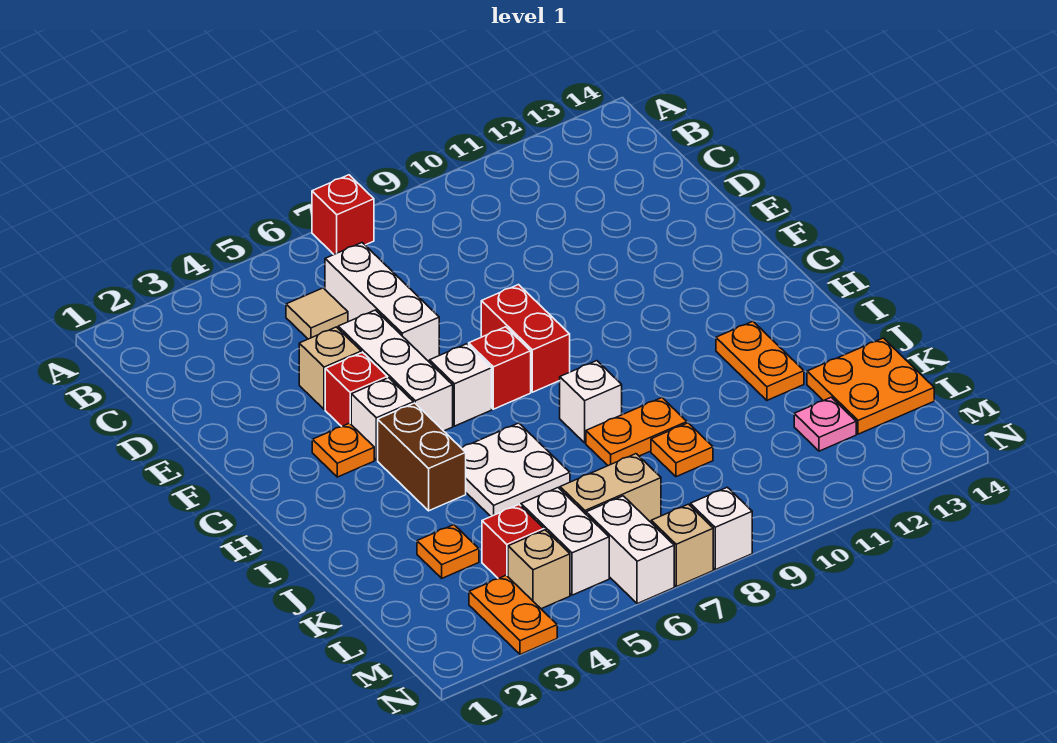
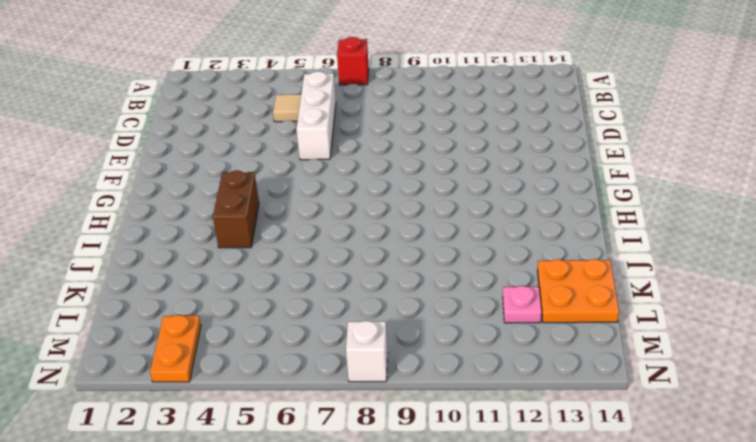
none -> tan 1x1 brick [299,327,361,409]
none -> white 1x3 brick [338,310,453,431]
none -> red 1x1 brick [325,352,387,426]

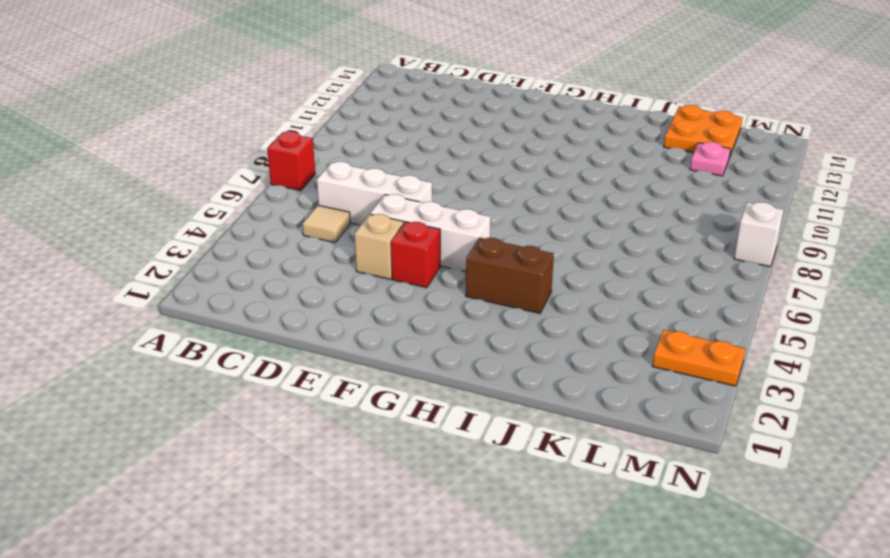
none -> red 1x2 brick [481,285,570,392]
none -> orange 1x1 plate [312,423,374,477]
none -> white 1x1 brick [351,378,413,460]

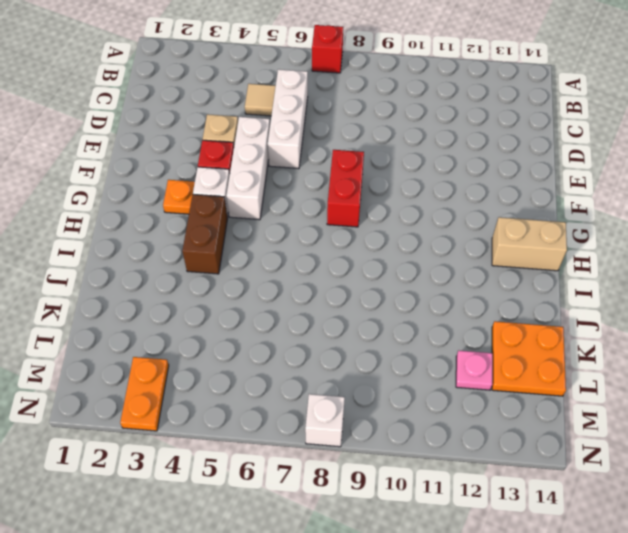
tan 1x2 brick [492,217,567,271] -> tan 1x2 brick moved to [560,454,661,522]
none -> white 1x1 brick [430,344,492,426]
none -> red 1x1 brick [469,327,531,409]
none -> white 2x2 plate [462,423,570,516]

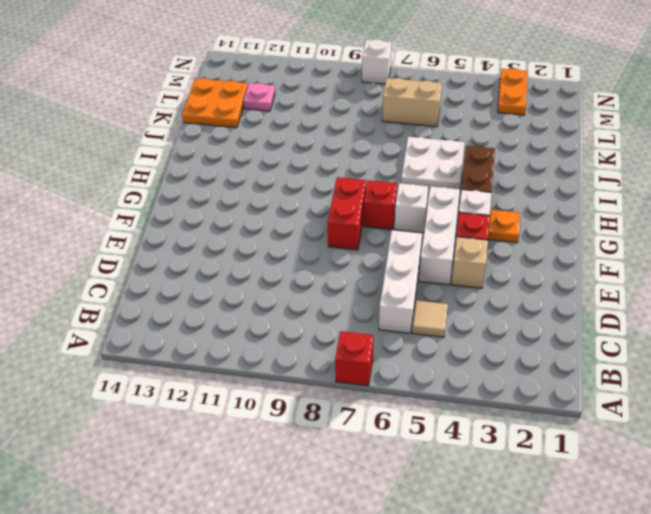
none -> white 1x1 brick [560,361,622,443]
none -> orange 1x2 plate [716,321,804,400]
none -> orange 1x2 plate [586,398,687,466]

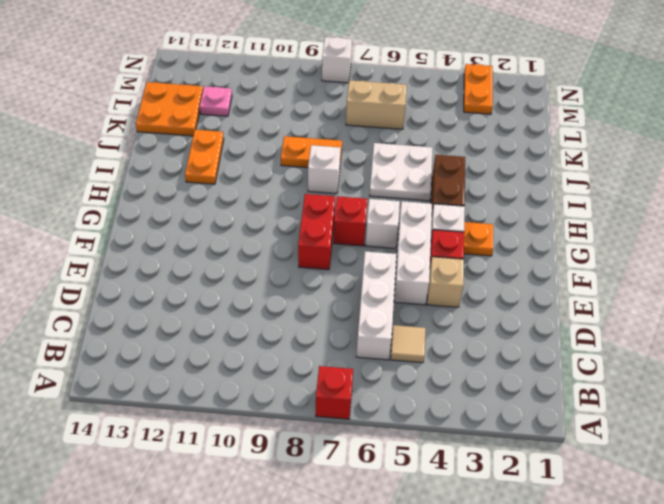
none -> orange 1x1 plate [417,525,479,578]
none -> orange 1x1 plate [651,423,713,477]
none -> red 1x1 brick [482,505,544,579]

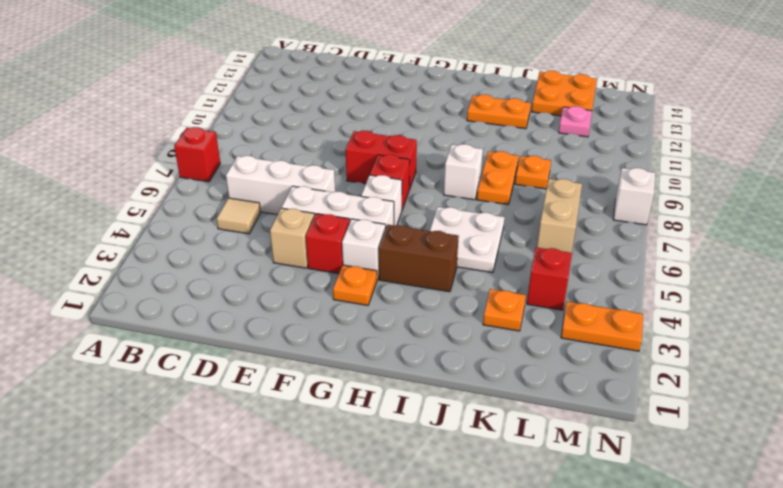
none -> white 1x2 brick [521,488,609,595]
none -> tan 1x1 brick [508,530,570,609]
none -> white 1x2 brick [586,496,674,604]

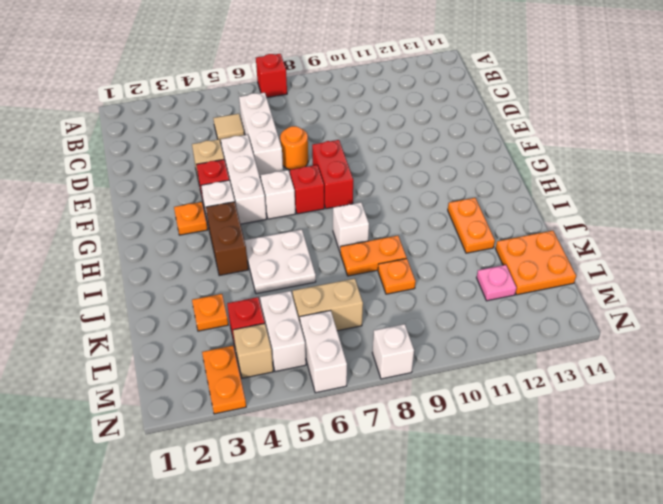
orange 1x1 round brick [280,126,308,170] -> none
none -> tan 1x1 brick [651,504,713,587]

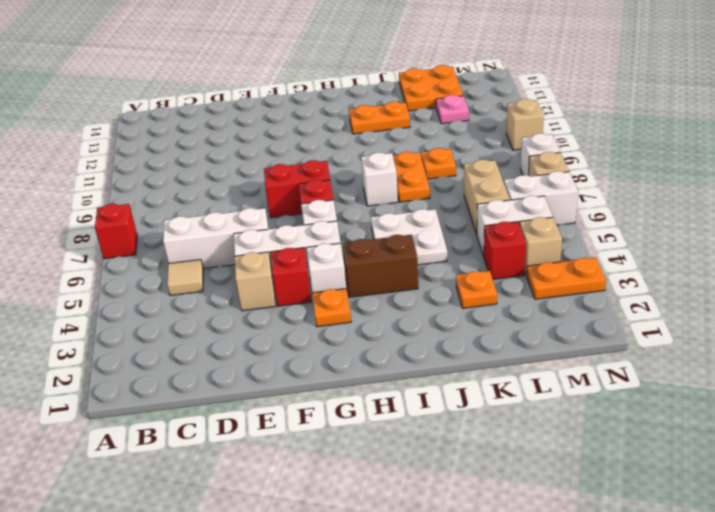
tan 1x1 brick [506,99,544,150] -> none

